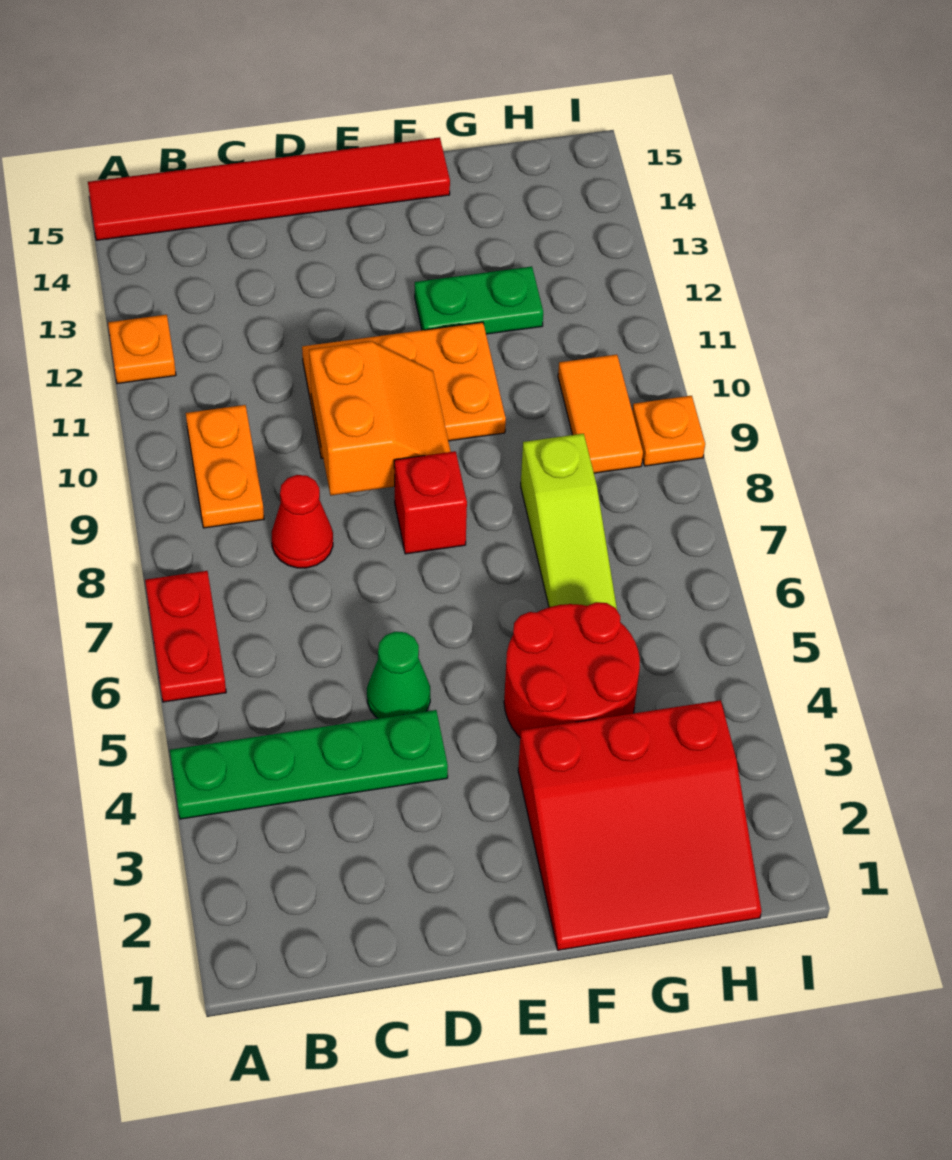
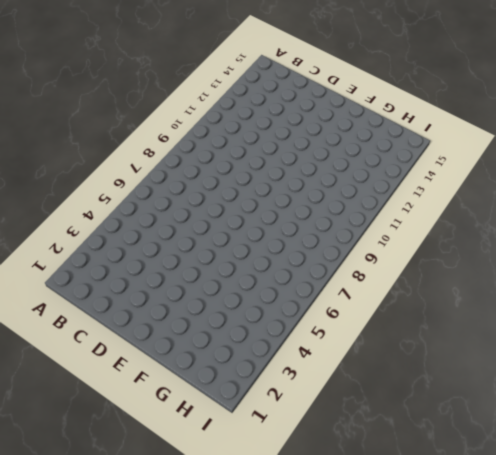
none -> green 1x4 plate [170,710,448,819]
none -> red 1x2 plate [145,571,226,702]
none -> orange 1x1 plate [108,315,176,384]

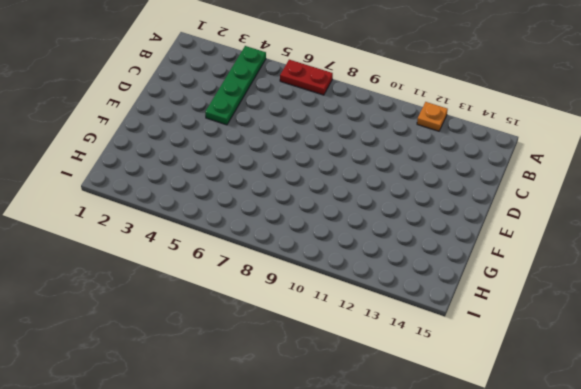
none -> red 1x6 tile [88,137,450,240]
none -> orange 1x2 plate [186,405,264,528]
none -> red 1x1 cone [272,475,333,568]

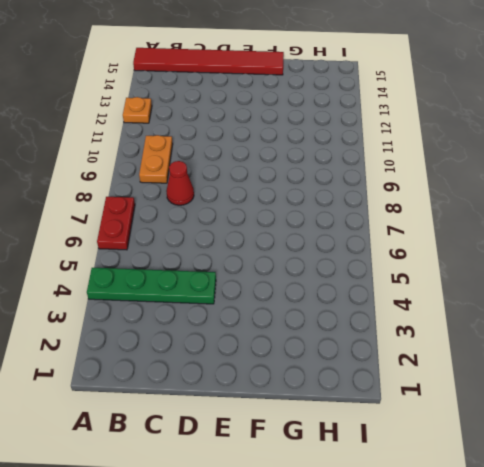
none -> green 1x1 cone [367,632,430,719]
none -> orange 2x3 plate [302,322,506,458]
none -> red 1x1 brick [394,451,467,554]

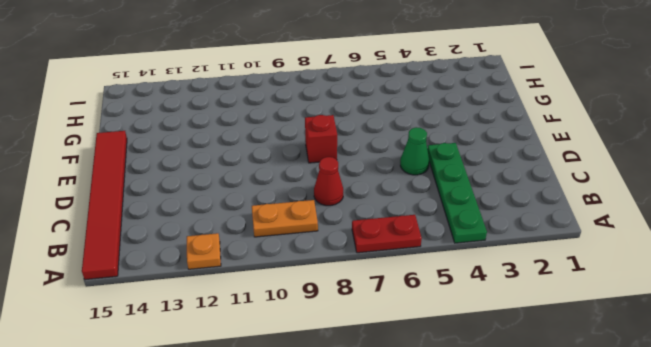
none -> orange 2x3 plate [302,322,506,458]
none -> red 3x3 slope [518,700,761,950]
none -> red 2x2 round brick [504,602,640,737]

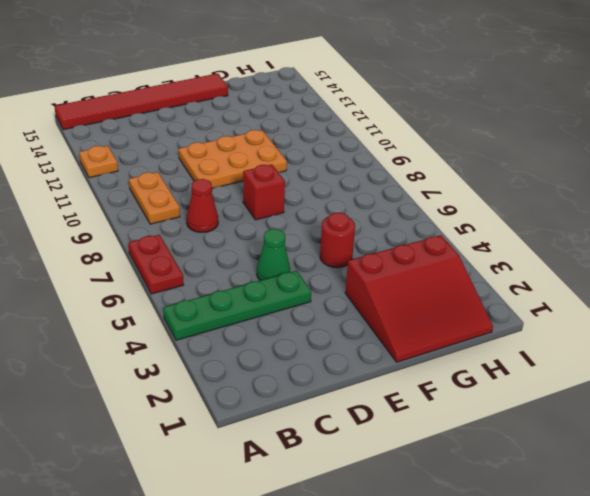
red 1x1 round brick [320,213,355,268] -> red 2x2 round brick [504,602,640,737]
none -> green 1x2 plate [415,267,543,334]
none -> lime 1x3 slope [521,434,617,610]
none -> orange 1x2 tile [558,355,643,473]

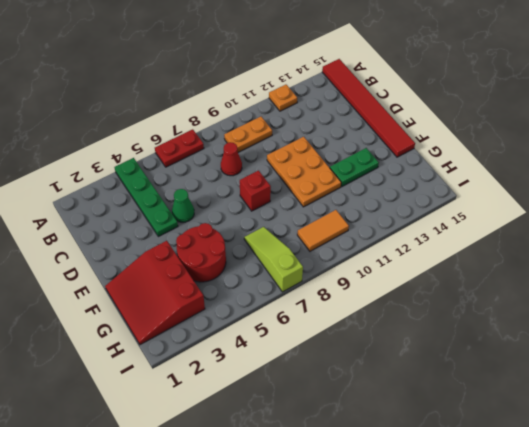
green 1x2 plate [330,148,379,186] -> green 1x2 plate turned to [415,267,543,334]
lime 1x3 slope [244,227,303,292] -> lime 1x3 slope turned to [521,434,617,610]
none -> orange 1x1 plate [632,396,705,466]
none -> orange 2x2 slope [309,341,451,495]

